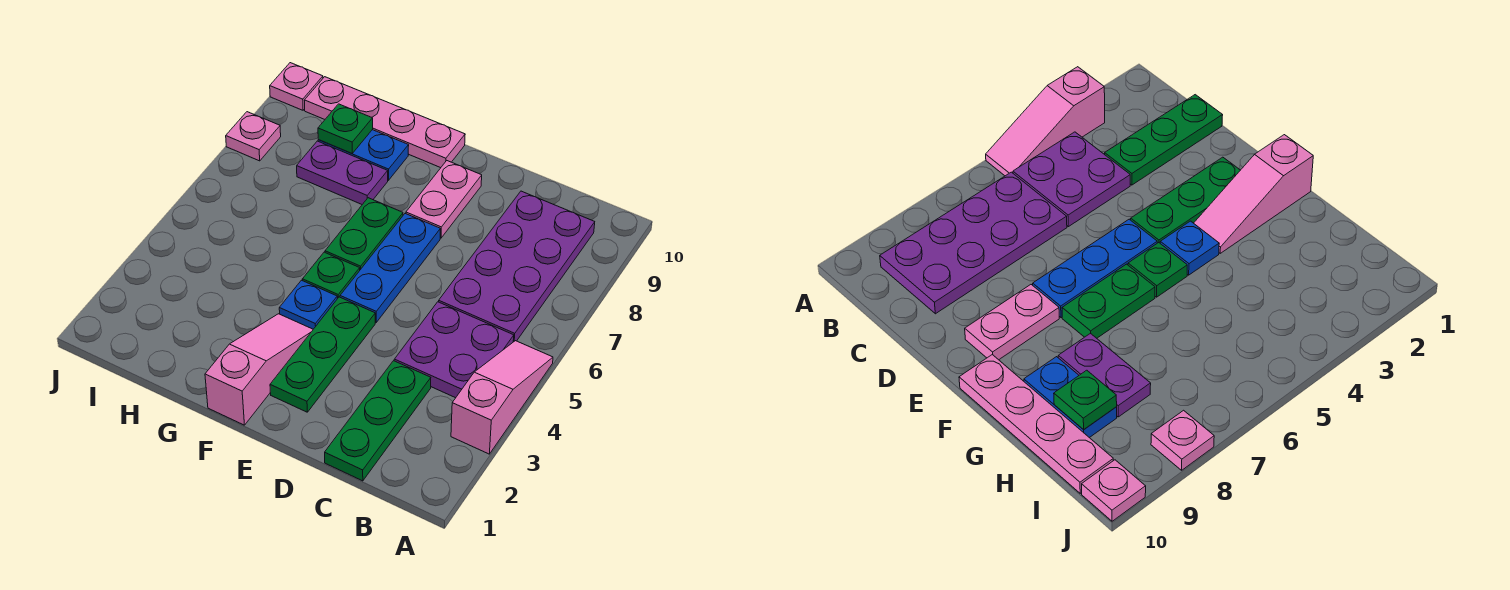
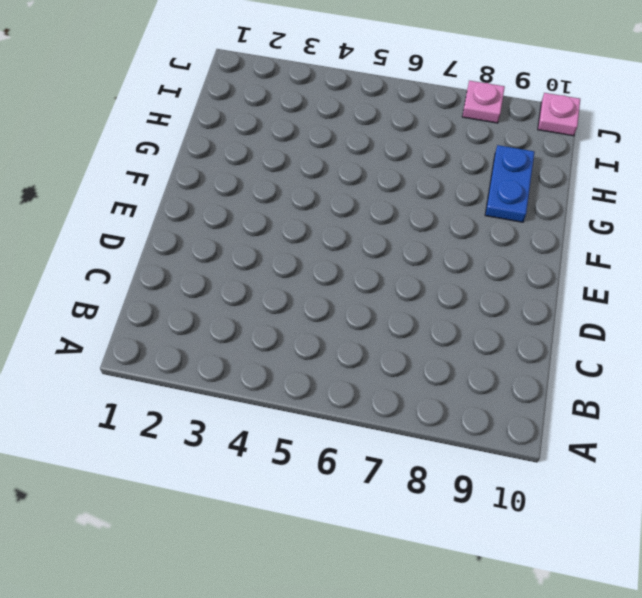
none -> pink 1x3 slope [451,341,553,454]
none -> purple 2x2 plate [394,302,514,398]
none -> purple 2x4 plate [439,191,595,342]

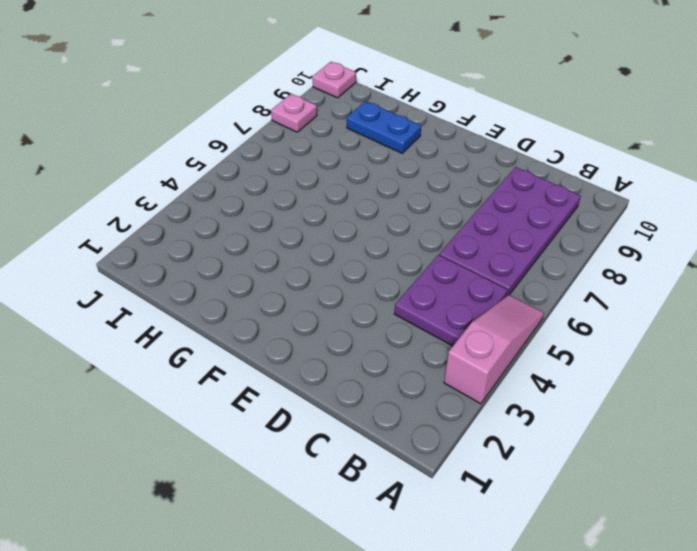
none -> green 1x3 plate [325,361,431,481]
none -> green 1x3 plate [270,297,375,412]
none -> blue 1x3 plate [340,214,440,322]

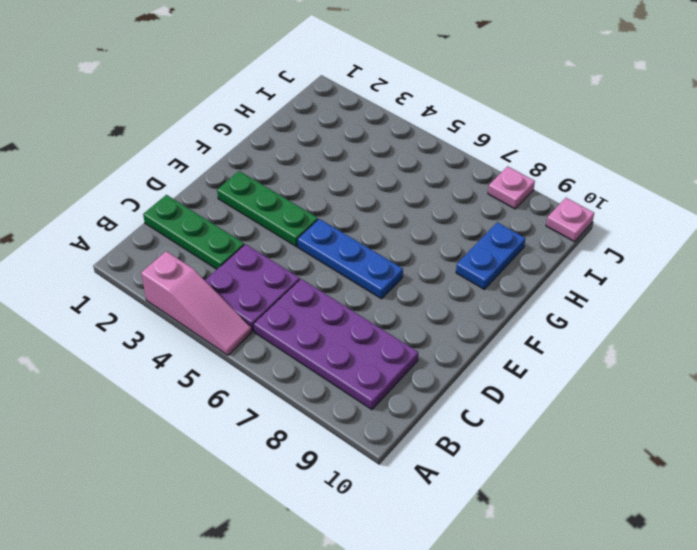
none -> pink 1x2 plate [406,161,482,238]
none -> pink 1x3 slope [205,314,313,425]
none -> blue 1x1 plate [279,280,337,329]

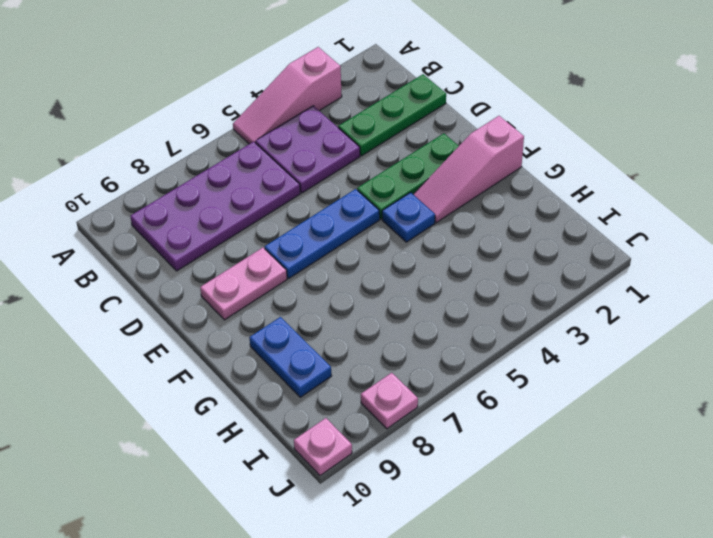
none -> green 1x1 plate [303,252,360,299]
none -> green 1x2 plate [325,198,403,270]
none -> pink 1x4 plate [305,77,465,168]

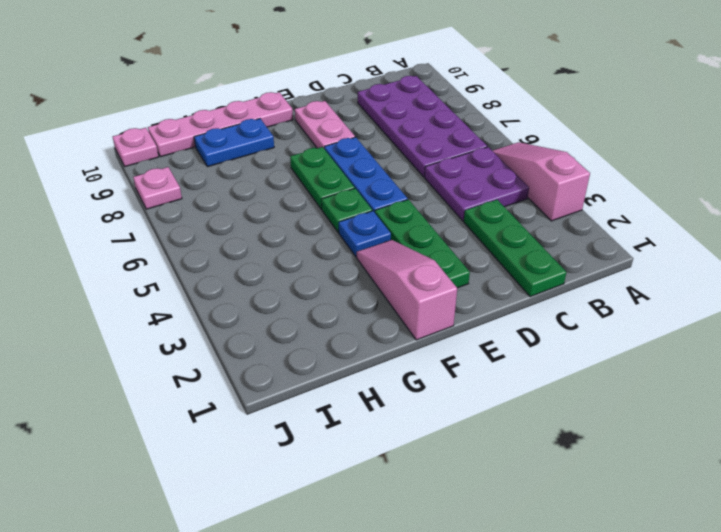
none -> purple 1x2 plate [297,141,388,204]
none -> green 1x1 plate [318,104,373,153]

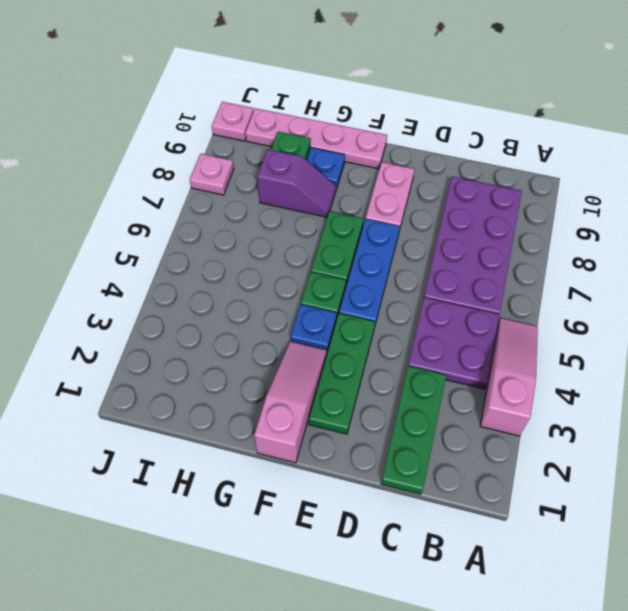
purple 1x2 slope [257,149,336,217] -> purple 1x2 plate [297,141,388,204]

